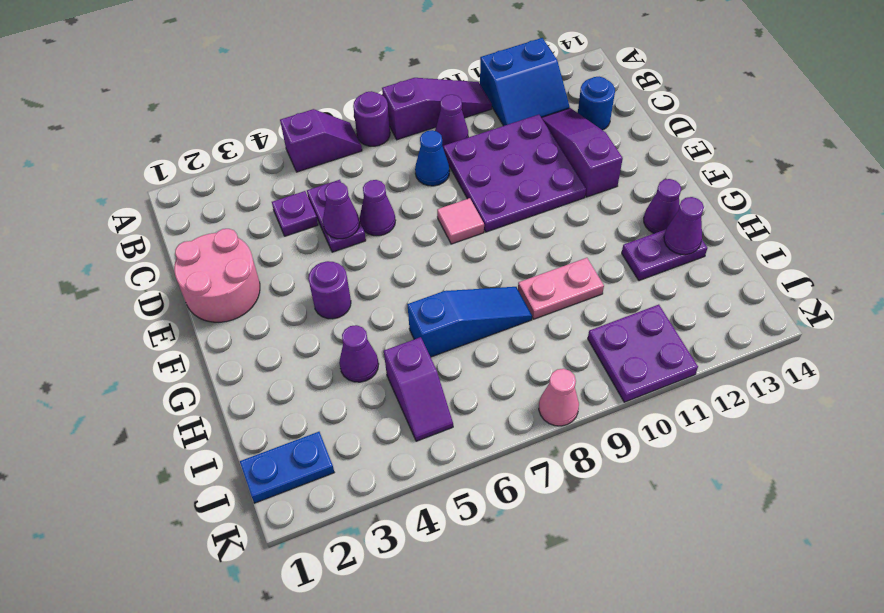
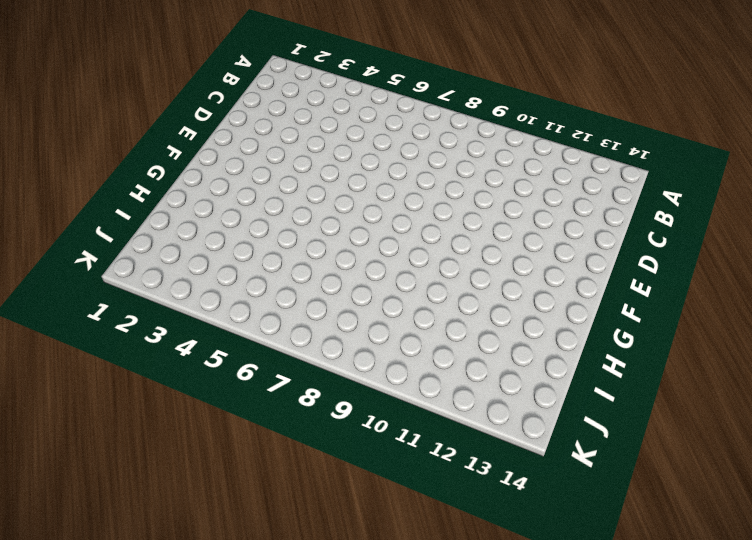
none -> purple 1x2 slope [280,109,362,172]
none -> purple 1x1 round brick [353,91,390,146]
none -> purple 1x3 slope [382,78,492,140]

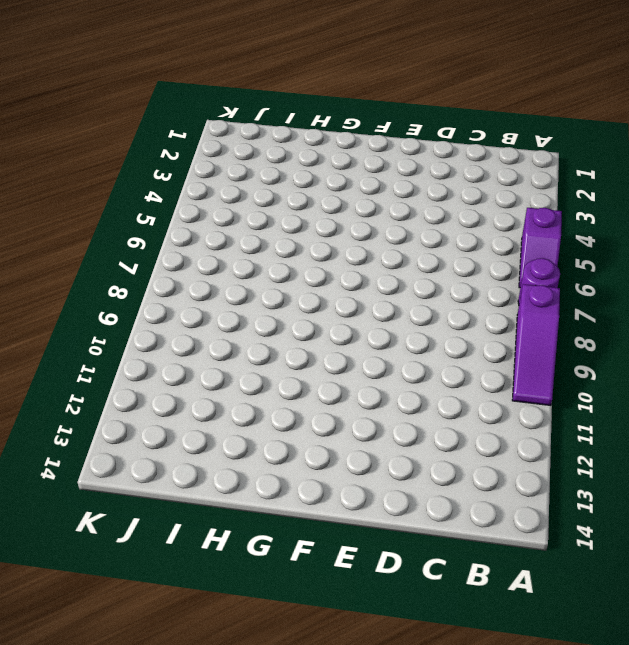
none -> blue 2x2 slope [480,38,570,126]
none -> purple 1x1 cone [435,95,468,147]
none -> purple 1x1 plate [272,191,318,236]

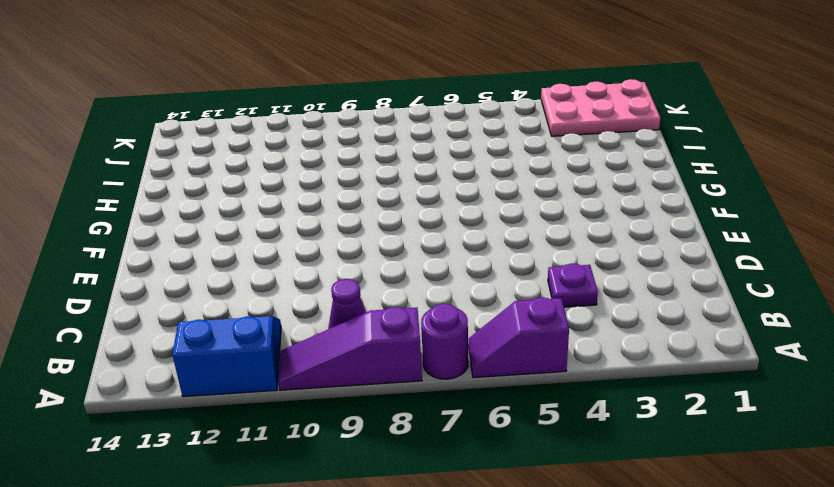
pink 2x3 plate [541,79,660,136] -> blue 1x2 plate [240,432,334,503]
none -> purple 1x2 plate [307,180,366,252]
none -> blue 1x1 cone [415,130,450,186]
none -> purple 3x3 plate [443,115,586,232]

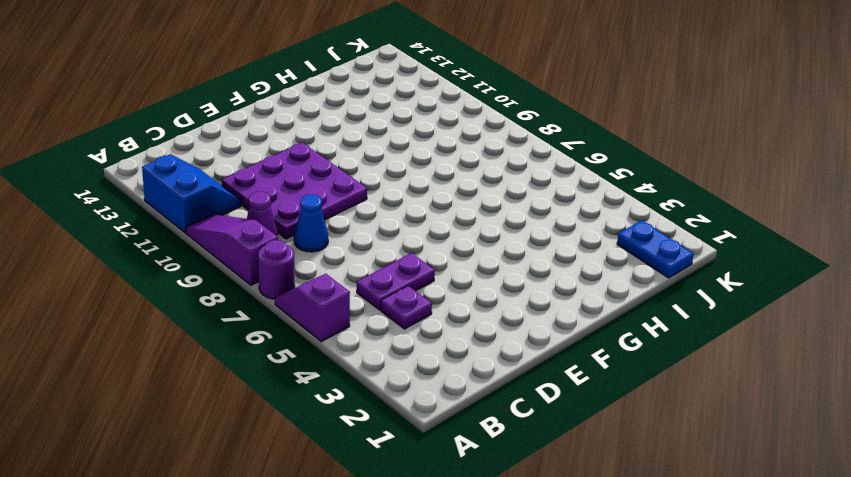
none -> purple 1x3 slope [542,108,623,197]
none -> blue 1x1 round brick [578,77,615,130]
none -> pink 2x2 round brick [174,229,260,322]

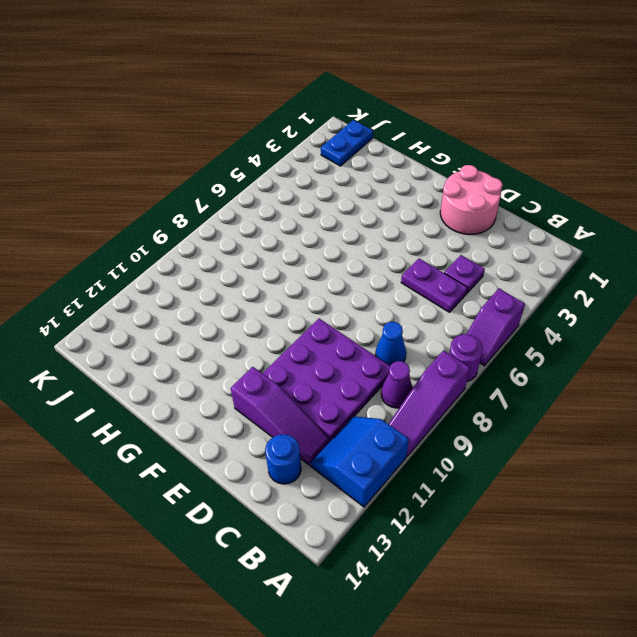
none -> purple 1x1 cone [360,180,396,236]
none -> pink 1x1 tile [437,198,484,244]
none -> purple 1x1 round brick [308,261,351,319]

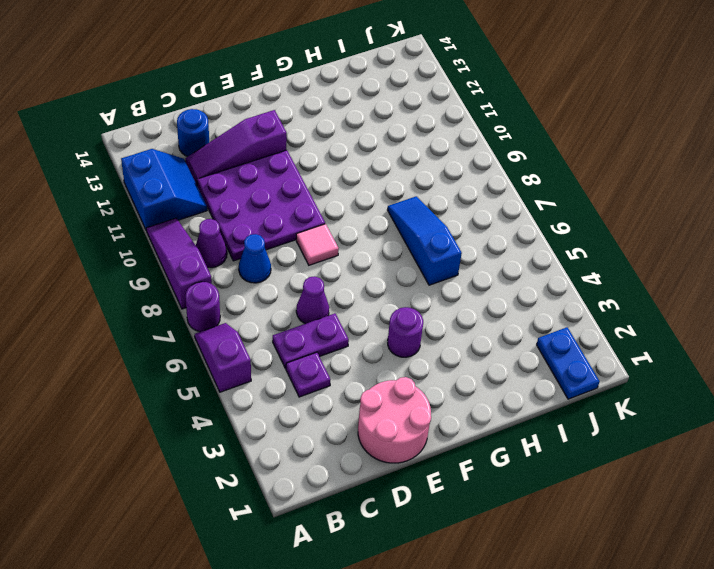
none -> purple 1x1 cone [644,179,681,233]
none -> purple 1x1 cone [339,325,379,382]
none -> pink 1x2 plate [518,258,604,319]

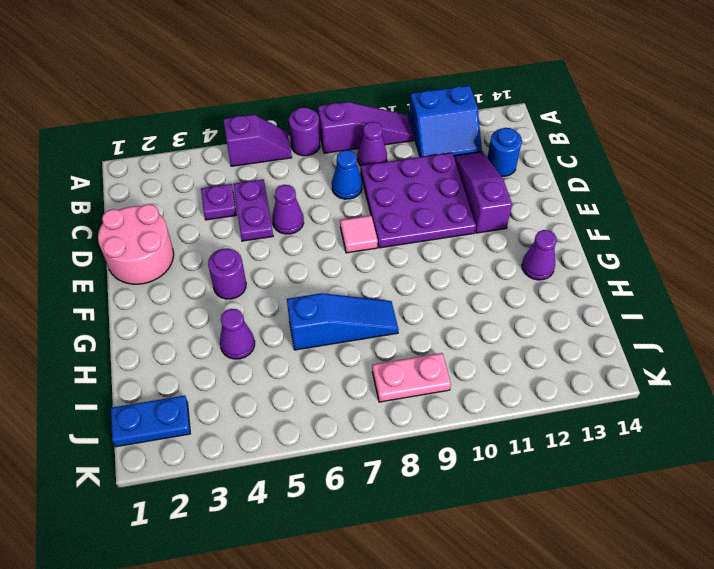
pink 1x2 plate [372,353,451,402] -> pink 1x2 plate moved to [518,258,604,319]
none -> purple 1x2 plate [622,229,707,281]
none -> purple 1x2 slope [384,337,453,441]
none -> purple 2x2 plate [588,305,698,402]

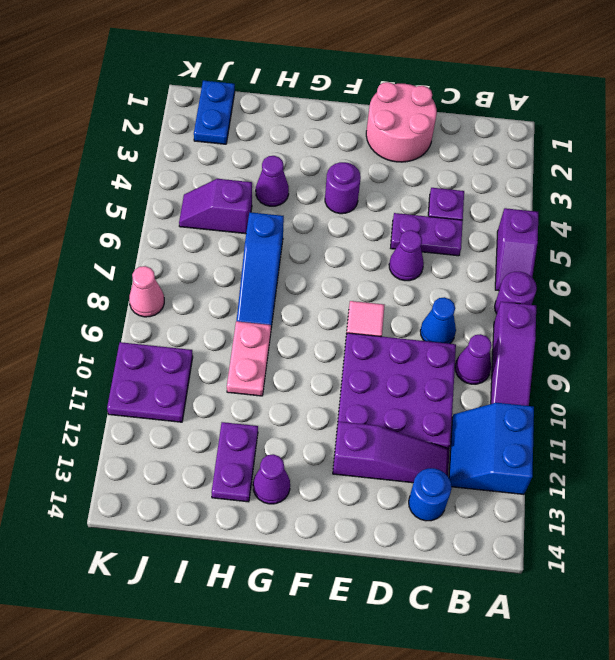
none -> purple 1x1 cone [323,182,359,239]
none -> purple 1x1 cone [664,197,704,255]

